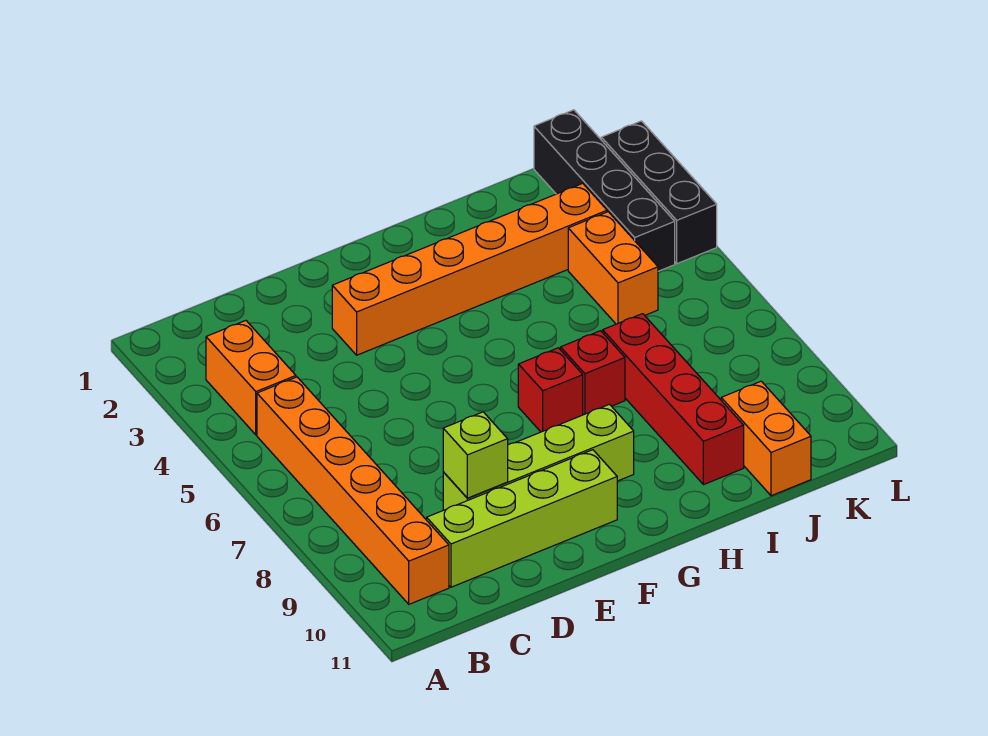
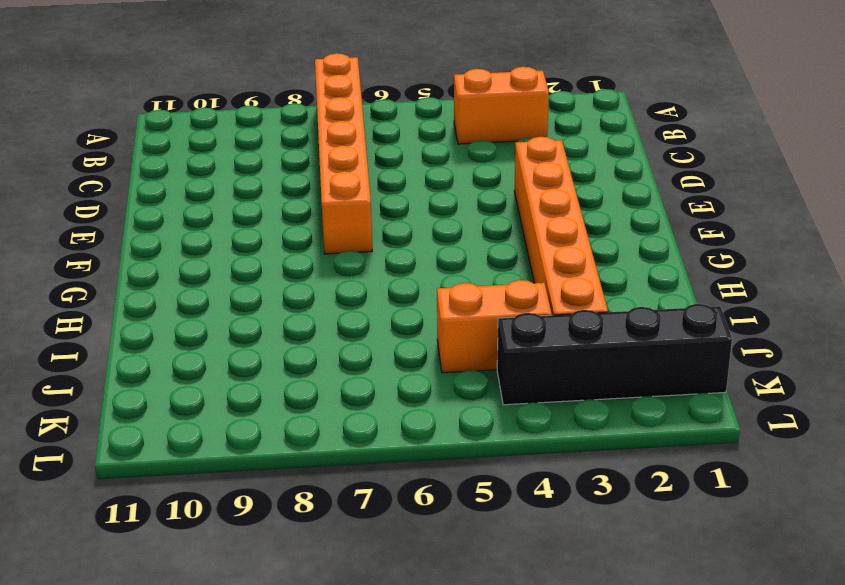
orange 1x6 brick [315,53,372,254] -> orange 1x6 brick turned to [257,377,449,604]
none -> lime 1x4 brick [427,450,617,587]
none -> lime 1x4 brick [443,404,634,510]
none -> red 1x1 brick [518,348,583,432]

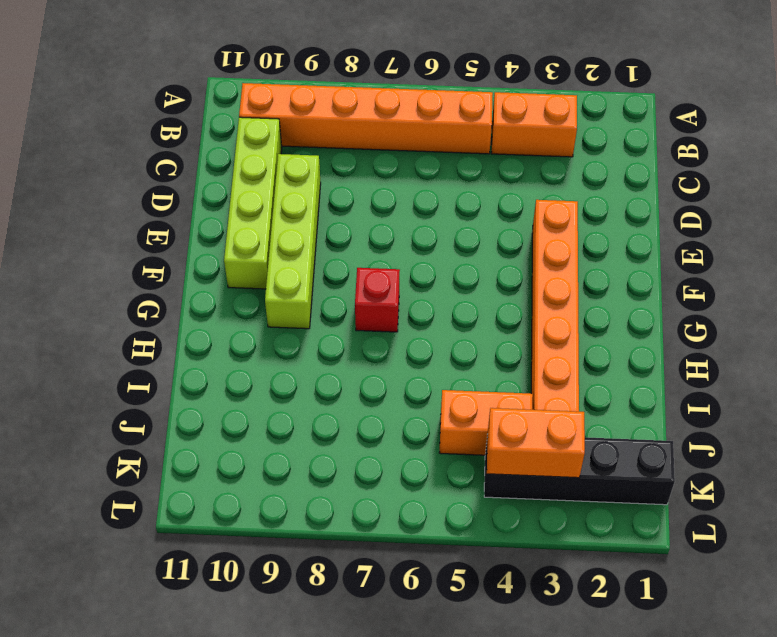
orange 1x2 brick [487,408,585,478] -> orange 1x2 brick moved to [721,381,811,496]
none -> red 1x1 brick [561,331,625,415]
none -> red 1x4 brick [603,314,744,485]
none -> black 1x3 brick [601,121,717,264]

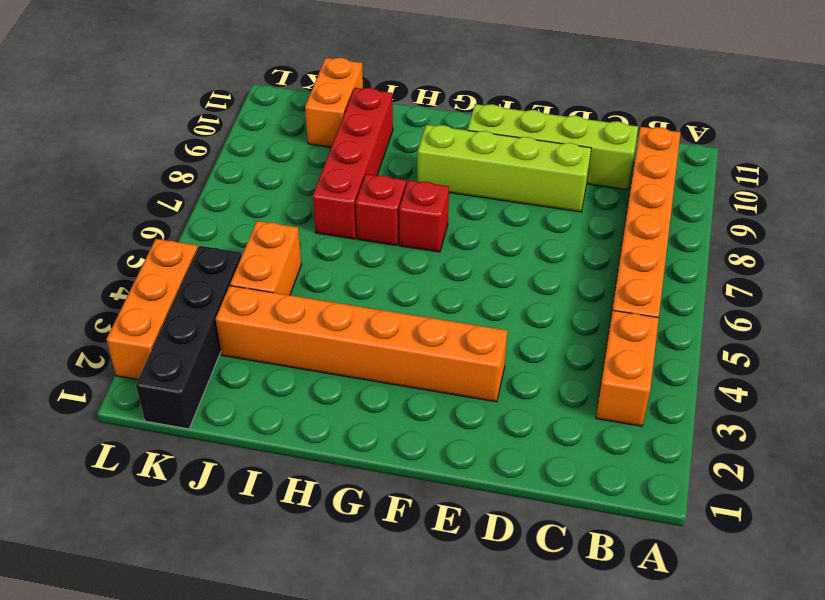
orange 1x3 brick [106,239,198,380] -> black 1x3 brick [601,121,717,264]
none -> lime 1x1 brick [443,412,508,498]

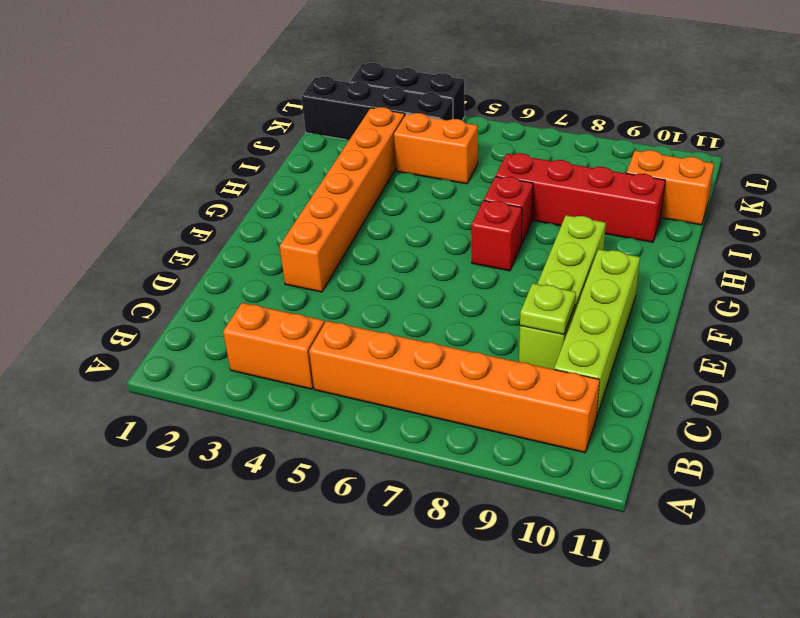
lime 1x1 plate [520,283,576,335] -> lime 1x1 brick [443,412,508,498]

